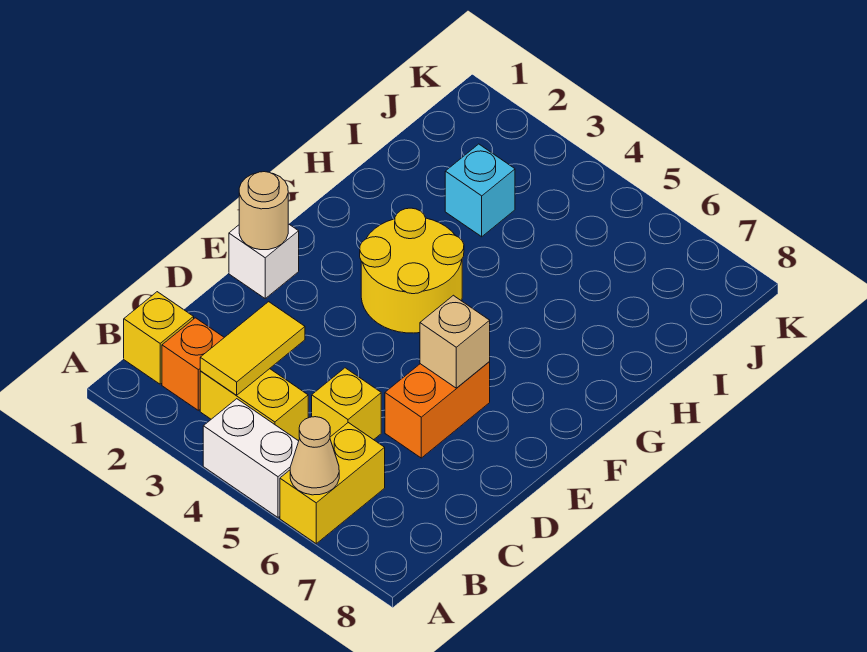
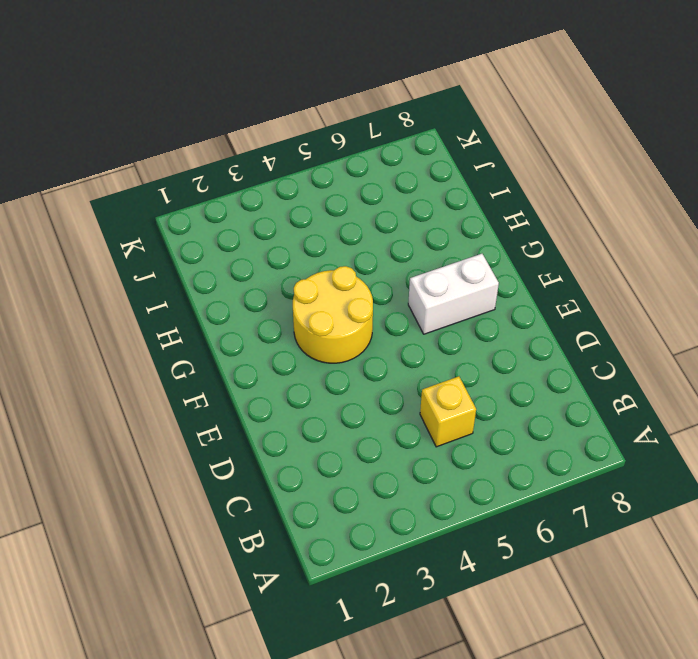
white 1x2 brick [408,254,499,334] -> white 1x2 brick moved to [203,399,299,517]
none -> yellow 1x2 brick [280,423,385,544]
none -> yellow 1x1 brick [124,292,194,384]
none -> orange 1x1 brick [162,318,224,410]

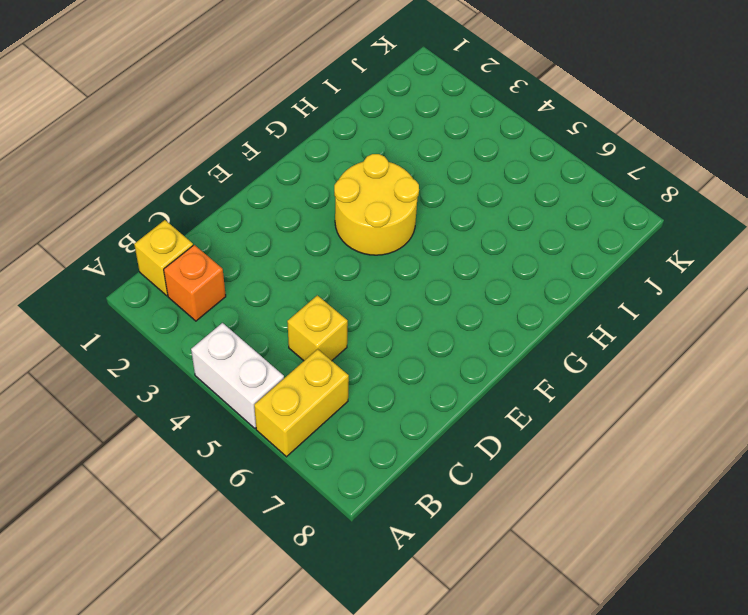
none -> yellow 1x2 brick [200,369,308,441]
none -> orange 1x2 brick [385,362,490,458]
none -> white 1x1 brick [229,224,299,298]

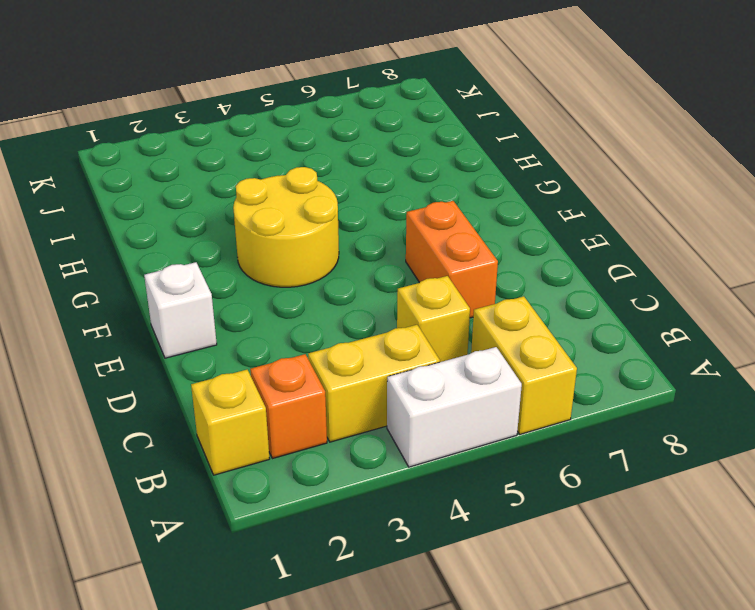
none -> cyan 1x1 brick [445,144,515,237]
none -> tan 1x1 cone [290,417,339,495]
none -> yellow 1x2 tile [200,302,305,395]

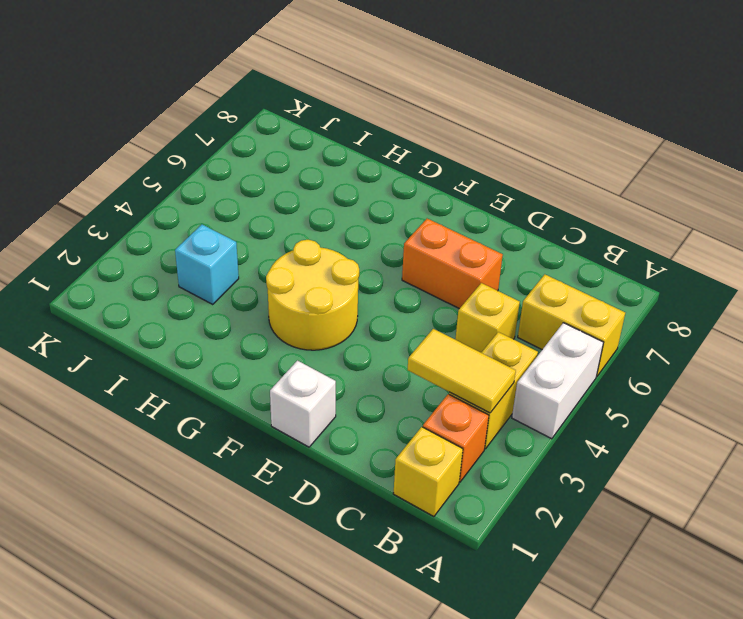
none -> tan 1x1 cone [290,417,339,495]
none -> tan 1x1 round brick [239,172,288,250]
none -> tan 1x1 brick [420,295,490,388]

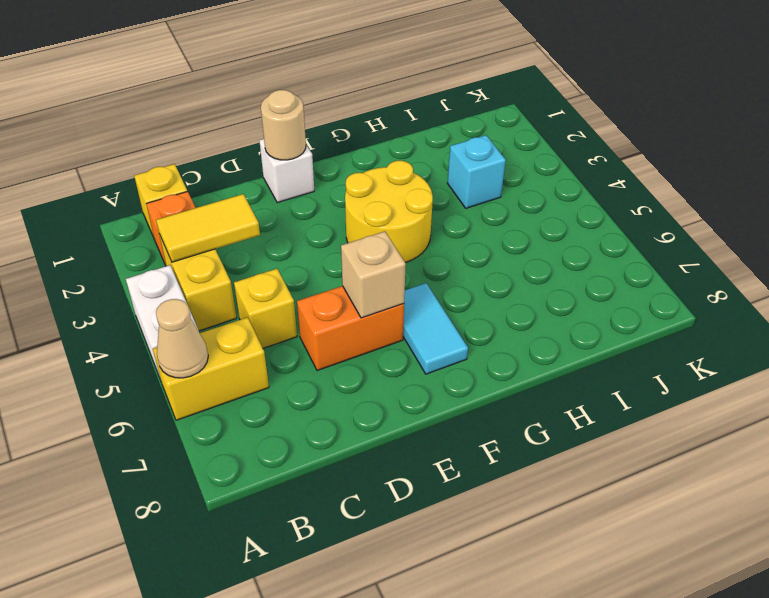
cyan 1x2 tile [403,283,468,374] -> none

